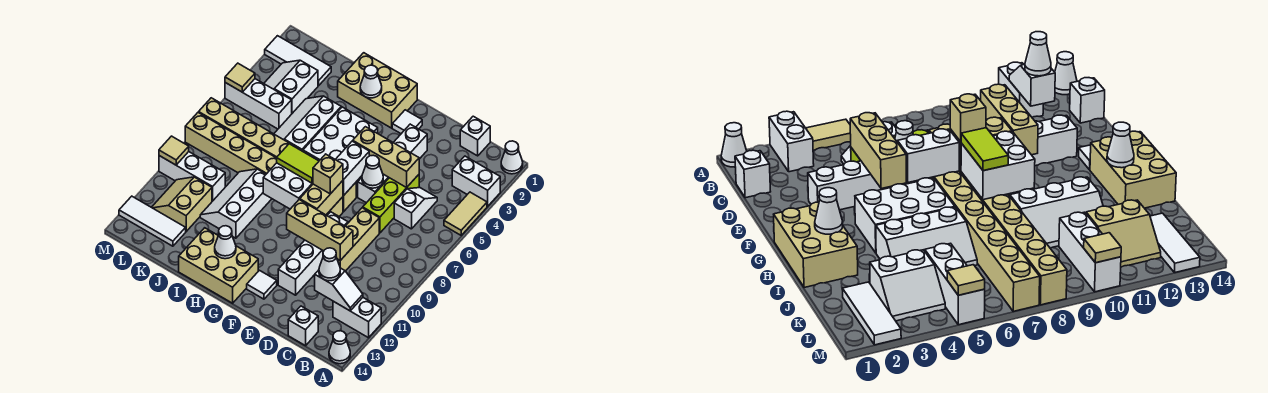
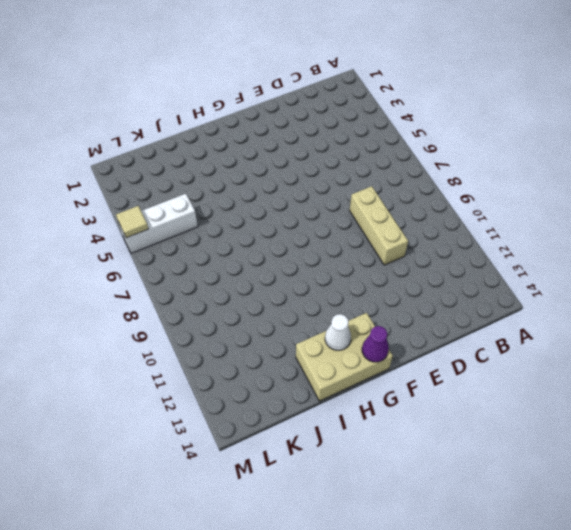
purple 1x1 cone [362,326,389,362] -> none
none -> white 1x1 cone [501,141,523,174]
none -> white 1x2 brick [452,156,500,206]
none -> tan 1x2 tile [444,192,487,235]
none -> white 1x2 brick [333,298,381,338]

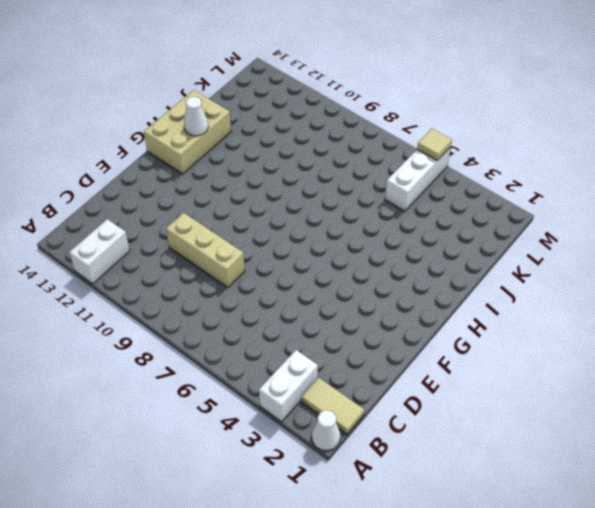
tan 1x2 tile [301,378,364,434] -> tan 1x2 tile moved to [444,192,487,235]
none -> white 1x1 cone [329,331,350,364]
none -> white 1x1 brick [460,116,490,156]
none -> white 1x2 slope [394,188,437,229]
none -> white 1x1 brick [288,306,318,346]

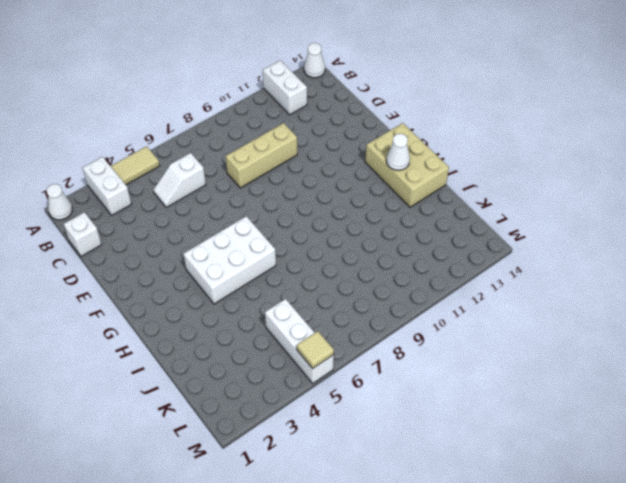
none -> white 1x1 brick [288,306,318,346]
none -> lime 1x3 brick [363,175,419,233]
none -> white 1x4 brick [358,124,427,203]
none -> white 1x4 brick [278,212,348,295]

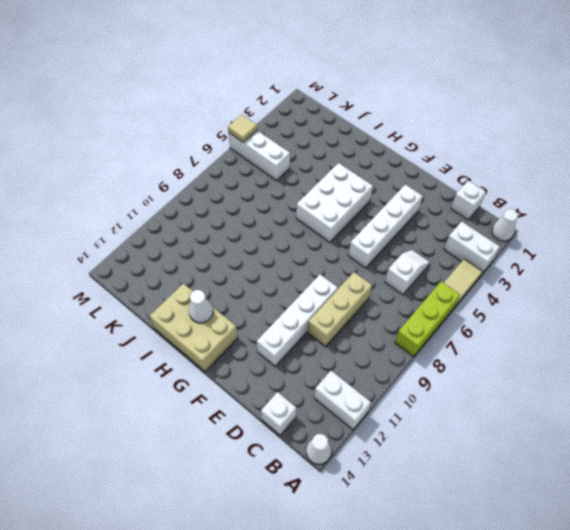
lime 1x3 brick [395,281,460,357] -> lime 1x3 brick moved to [363,175,419,233]
none -> white 1x1 tile [392,110,422,134]
none -> tan 1x8 brick [199,98,356,212]
none -> tan 1x8 brick [185,112,343,216]
none -> white 1x1 tile [247,270,277,299]

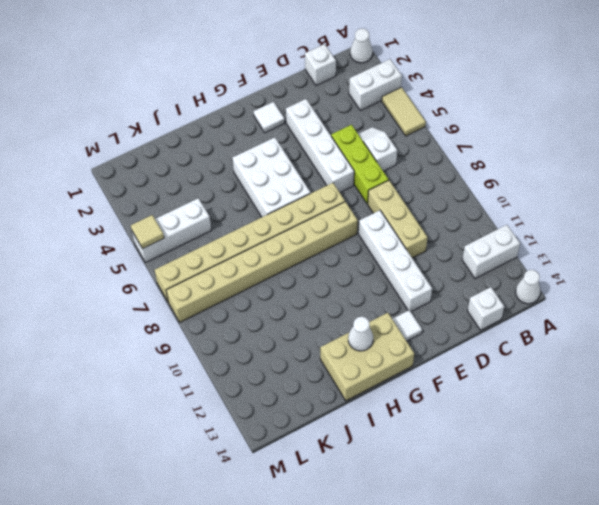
none -> tan 2x3 brick [338,53,417,128]
none -> white 2x3 slope [274,96,341,151]
none -> white 2x3 slope [200,169,272,238]
none -> white 1x3 tile [265,36,331,86]

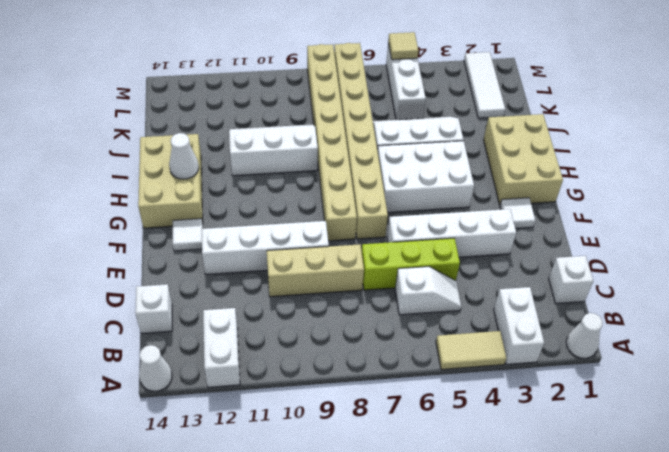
none -> white 2x2 slope [264,60,318,113]
none -> white 1x3 brick [159,152,225,201]
none -> tan 2x2 slope [152,177,212,232]
none -> white 1x3 tile [119,196,186,246]

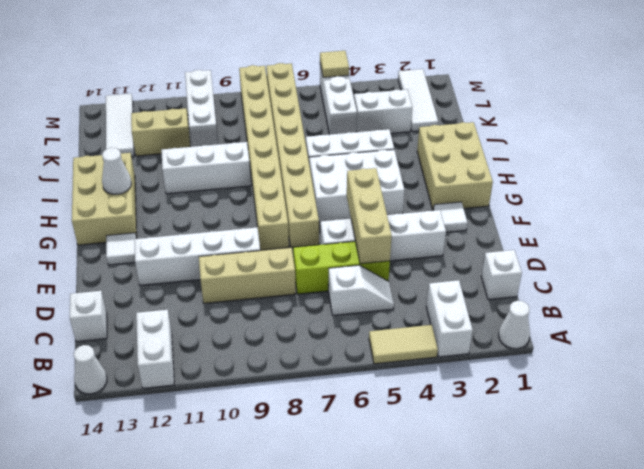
none -> white 1x2 slope [315,268,363,311]
none -> tan 1x3 brick [287,200,353,260]
none -> white 1x1 cone [362,155,383,188]
none -> white 1x2 brick [335,141,369,196]

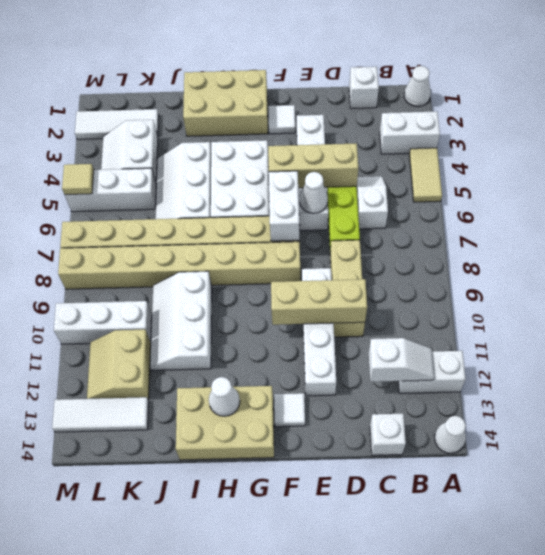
none -> tan 1x2 brick [300,181,343,215]
none -> white 2x2 brick [263,163,313,209]
none -> white 1x1 cone [360,65,382,98]
none -> tan 1x1 tile [159,136,189,165]

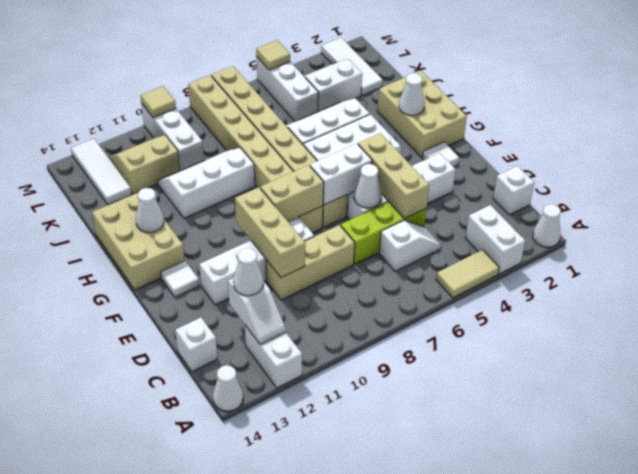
none -> white 2x2 brick [263,163,313,209]
none -> tan 1x1 brick [313,154,343,194]
none -> lime 1x2 tile [277,144,319,183]

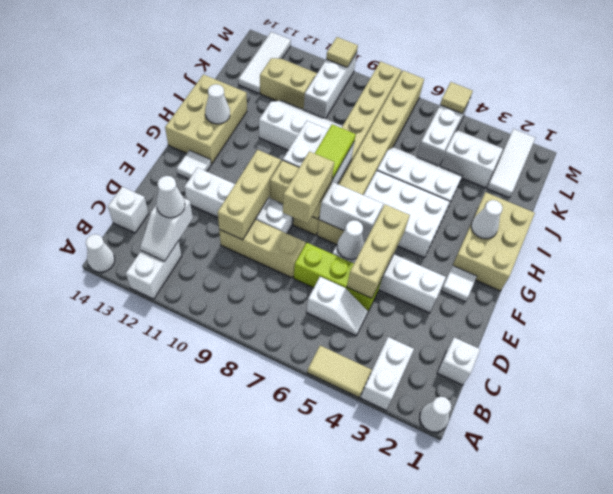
tan 1x2 brick [283,151,334,223] -> tan 1x1 brick [313,154,343,194]

